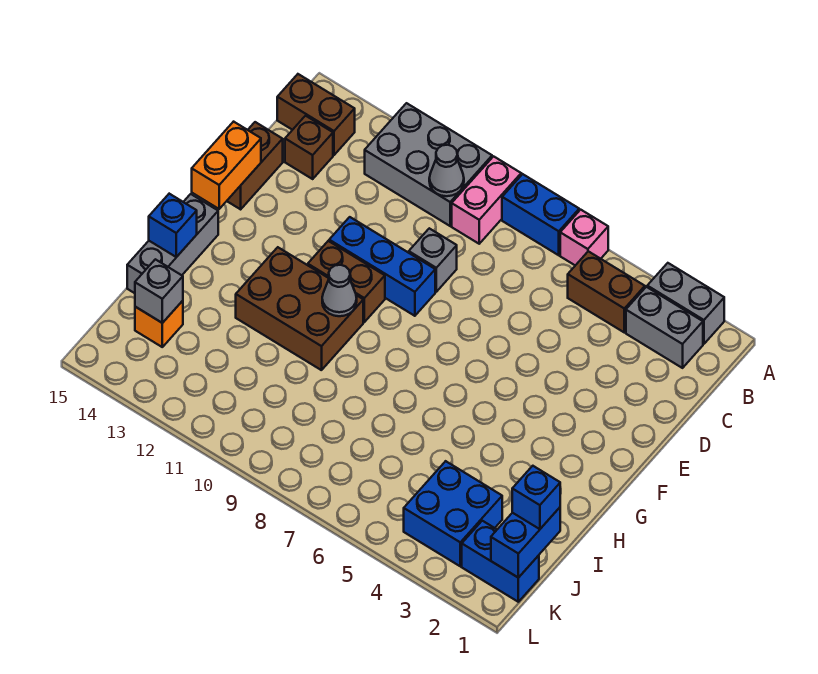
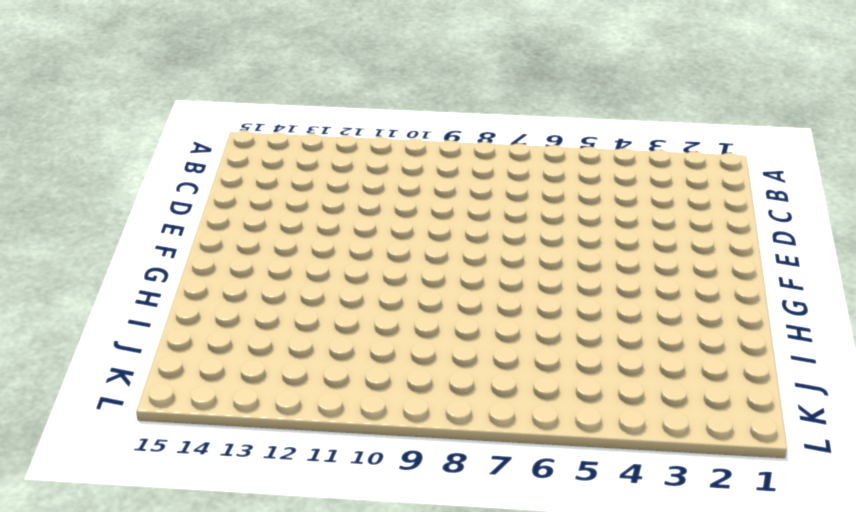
none -> grey 1x2 brick [647,263,724,344]
none -> pink 1x1 brick [560,210,608,265]
none -> blue 1x2 brick [502,174,579,255]

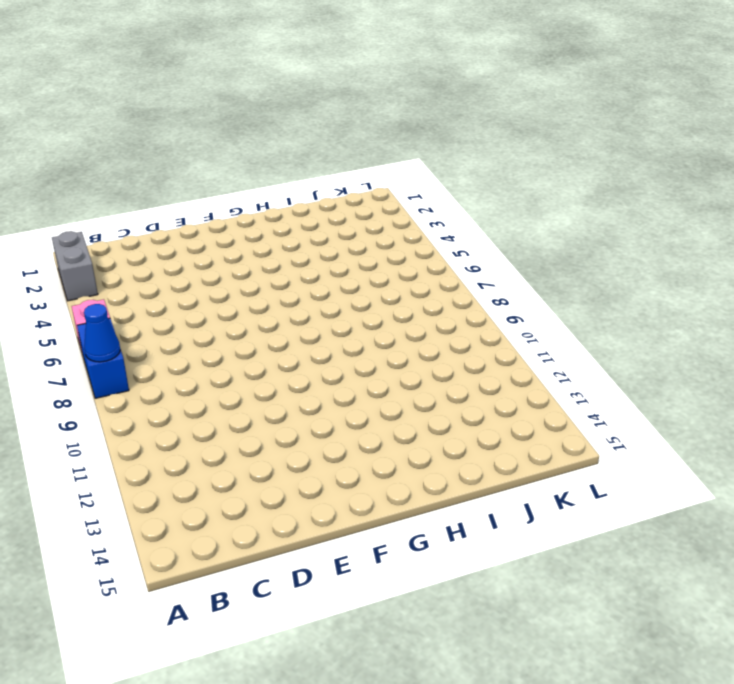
blue 1x1 cone [84,304,120,362] -> none
none -> pink 1x2 brick [452,156,521,244]
none -> grey 2x3 brick [365,103,492,226]
none -> grey 1x2 brick [626,287,703,368]

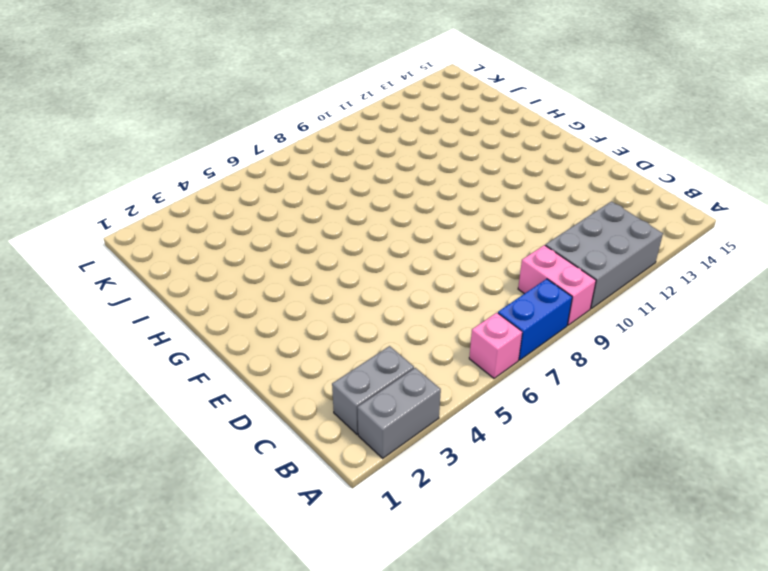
none -> brown 1x2 brick [568,251,645,332]
none -> brown 1x2 brick [277,74,355,155]
none -> brown 1x1 brick [285,116,333,179]

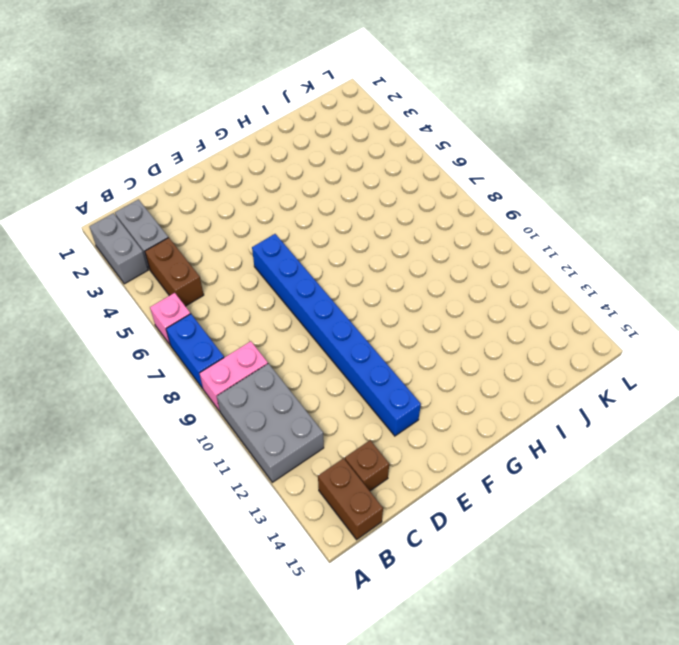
blue 1x8 brick [252,234,421,436] -> blue 1x3 brick [329,217,435,316]
none -> grey 1x1 brick [409,228,457,292]
none -> brown 1x2 brick [227,122,283,209]
none -> brown 1x2 brick [308,241,385,322]

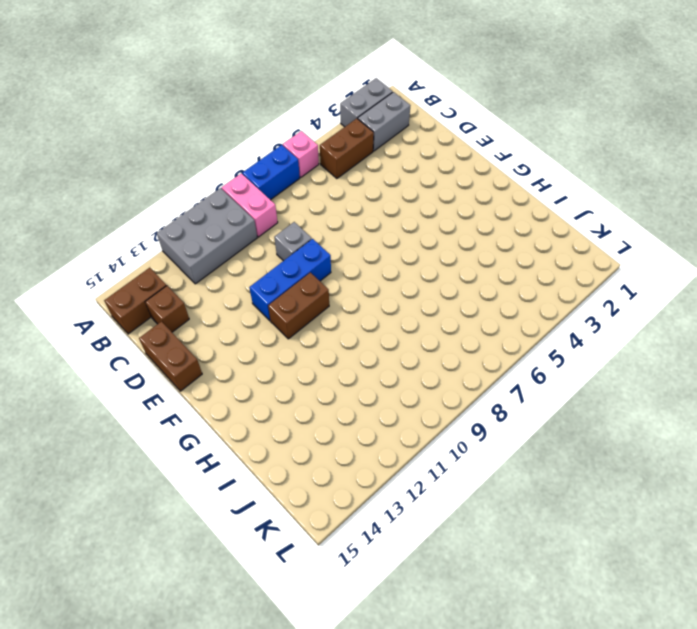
none -> brown 2x3 brick [236,247,363,370]
none -> grey 1x3 brick [127,194,218,293]
none -> blue 2x2 brick [404,461,502,566]

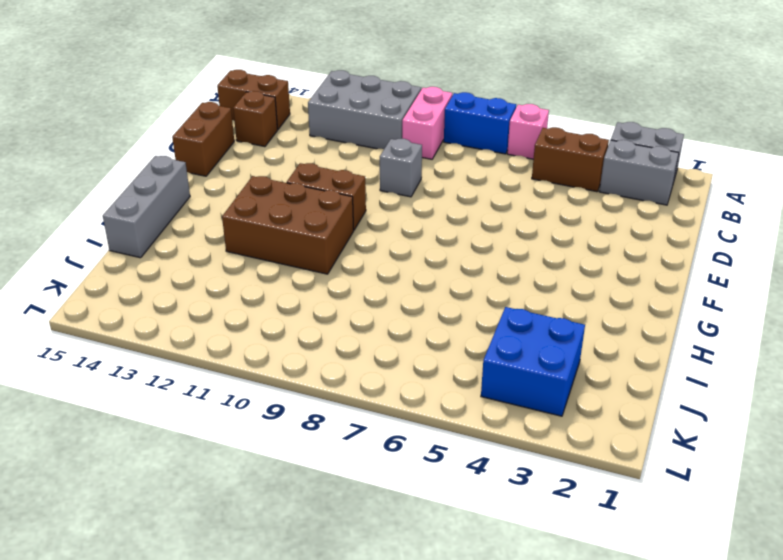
none -> blue 1x3 brick [329,217,435,316]
none -> orange 1x1 brick [135,301,183,347]
none -> blue 1x2 brick [462,521,539,602]

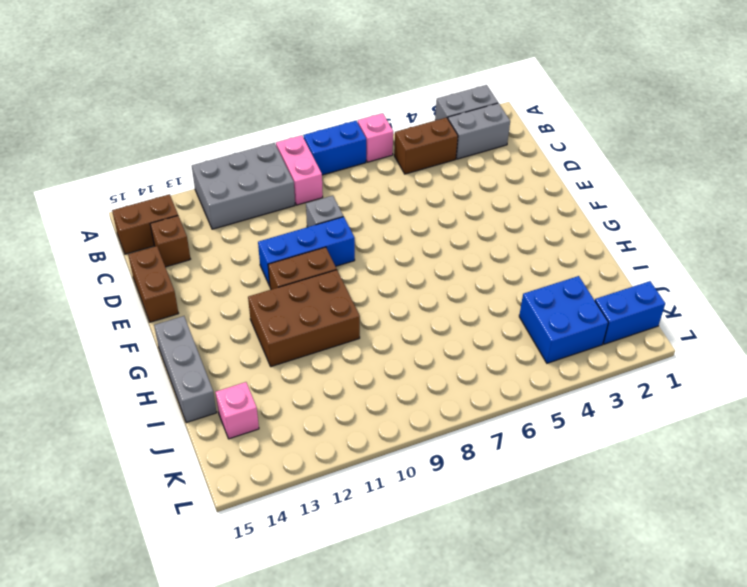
pink 1x1 brick [215,382,259,439] -> orange 1x1 brick [135,301,183,347]
none -> grey 1x1 cone [429,145,464,196]
none -> orange 1x2 brick [192,122,261,209]
none -> grey 1x1 cone [322,265,357,316]

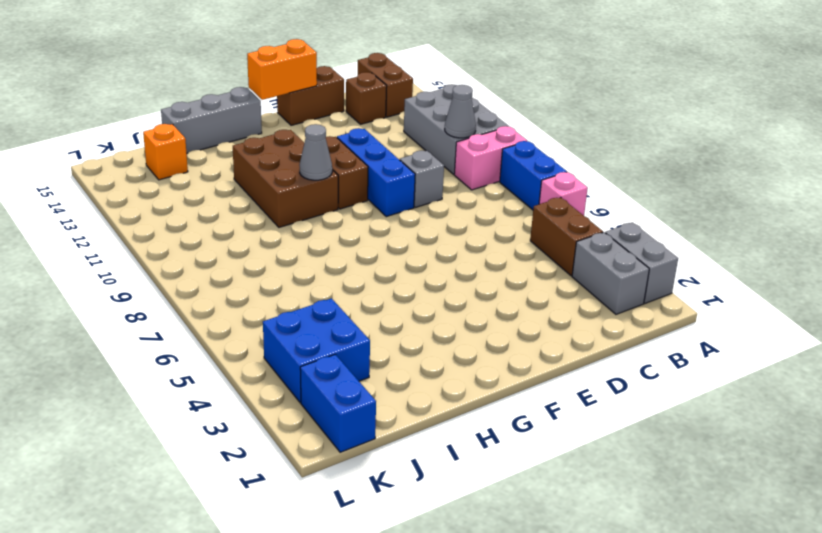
none -> blue 1x1 brick [149,194,197,257]
none -> blue 1x2 brick [491,508,560,578]
none -> grey 1x1 brick [135,259,183,323]

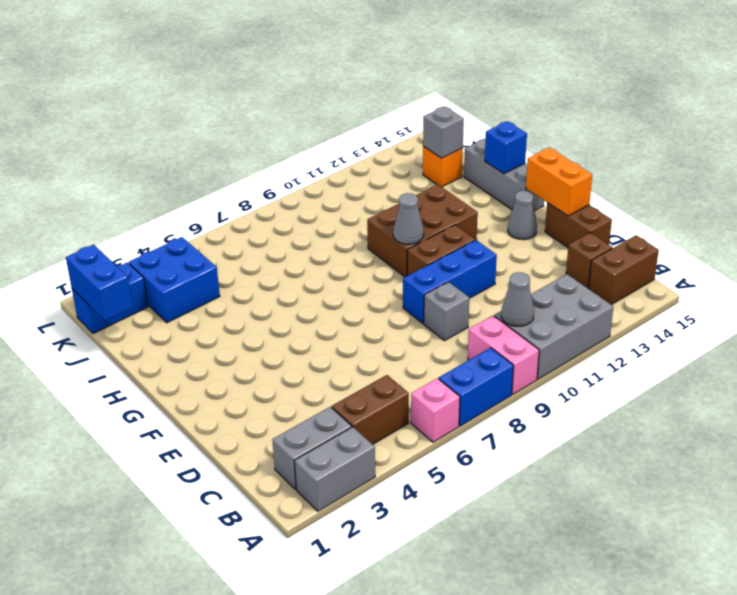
grey 1x1 cone [508,191,537,240] -> none
none -> blue 1x1 brick [512,466,560,529]

